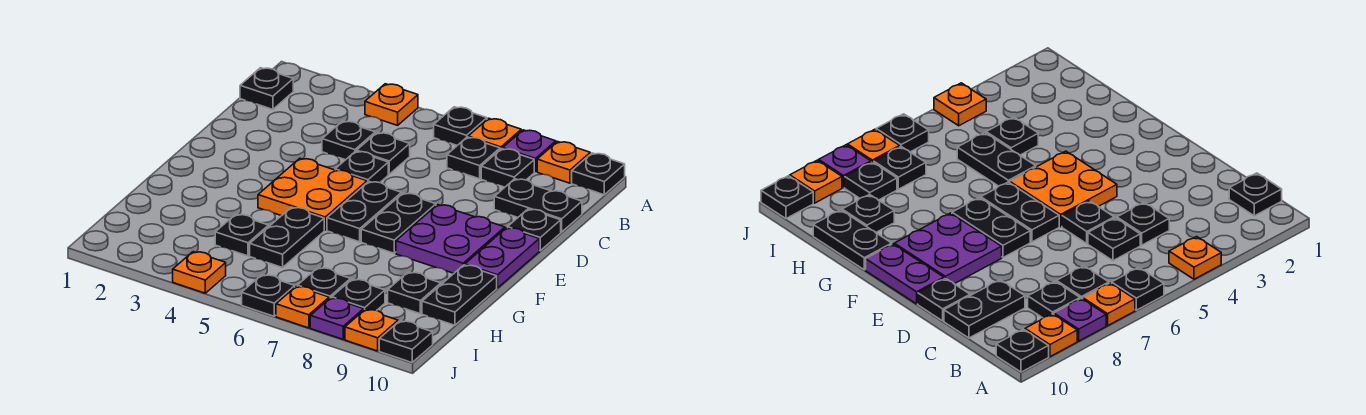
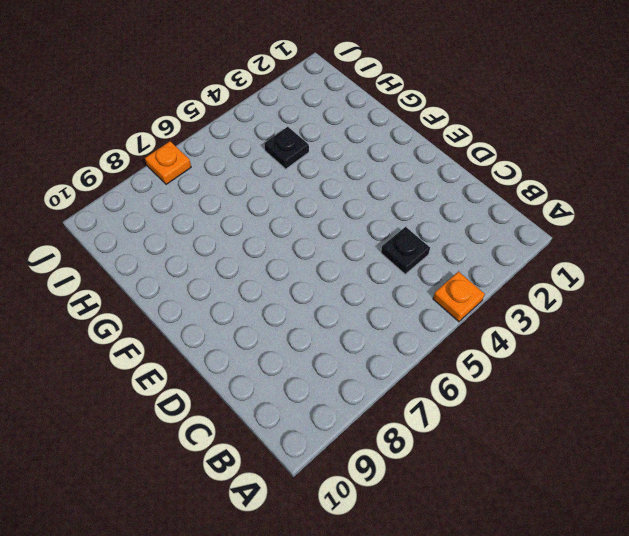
none -> black 1x1 plate [434,107,487,145]
none -> orange 1x1 plate [468,118,521,150]
none -> purple 1x1 plate [503,130,556,172]
none -> orange 1x1 plate [537,142,590,183]

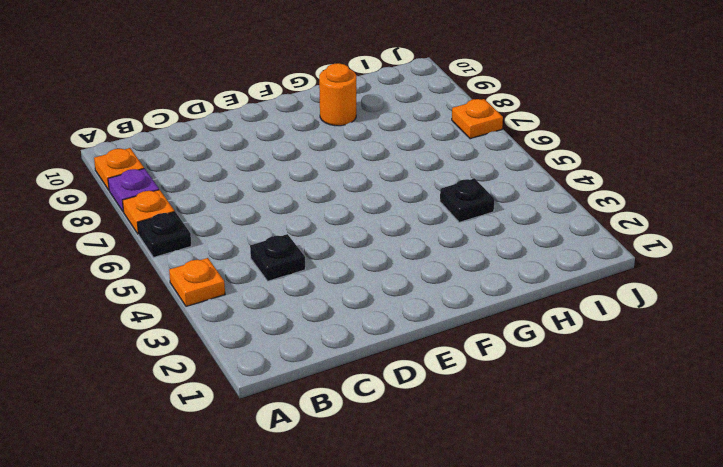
orange 1x1 round brick [319,63,356,126] -> none
none -> black 1x1 plate [572,153,625,195]
none -> black 1x1 plate [240,68,293,109]
none -> black 1x1 plate [447,137,500,179]
none -> black 1x1 plate [481,149,534,187]

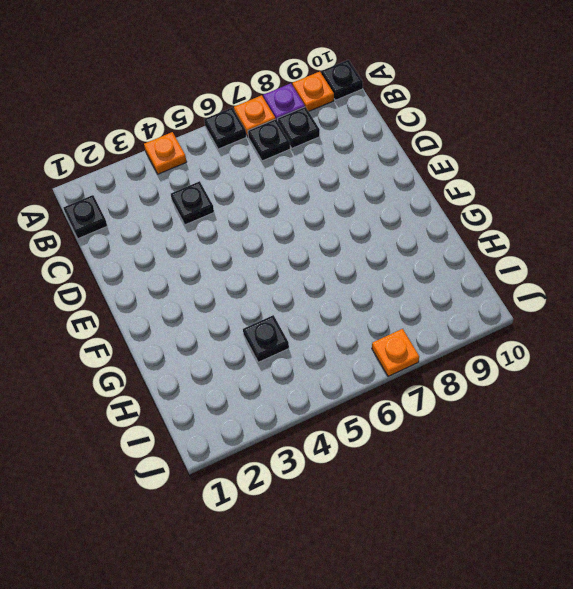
none -> black 1x1 plate [357,133,410,174]
none -> black 1x2 plate [494,179,582,232]
none -> black 1x1 plate [335,151,388,183]
none -> black 1x1 plate [508,209,561,251]

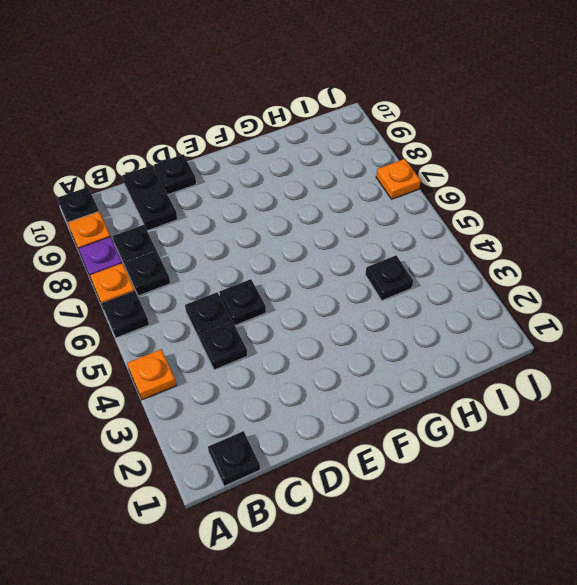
none -> orange 2x2 plate [258,158,367,230]
none -> black 1x2 plate [327,181,401,242]
none -> black 1x2 plate [361,193,436,253]
none -> purple 2x2 plate [396,205,505,273]

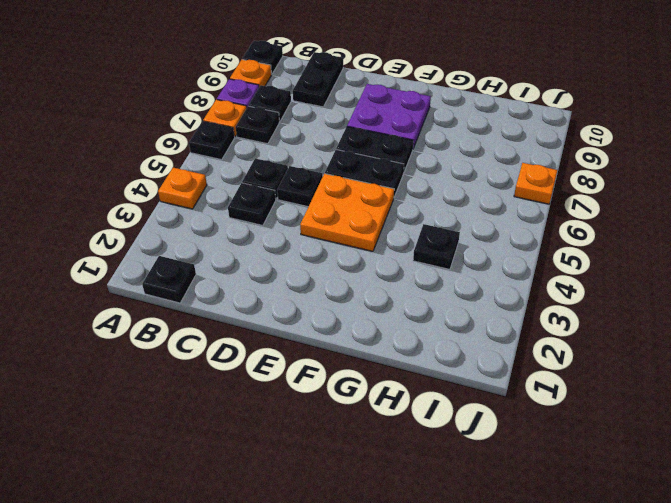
none -> black 1x1 plate [508,209,561,251]
none -> purple 1x2 plate [465,228,539,288]
none -> black 1x2 plate [250,207,324,268]
none -> black 1x2 plate [422,265,497,325]

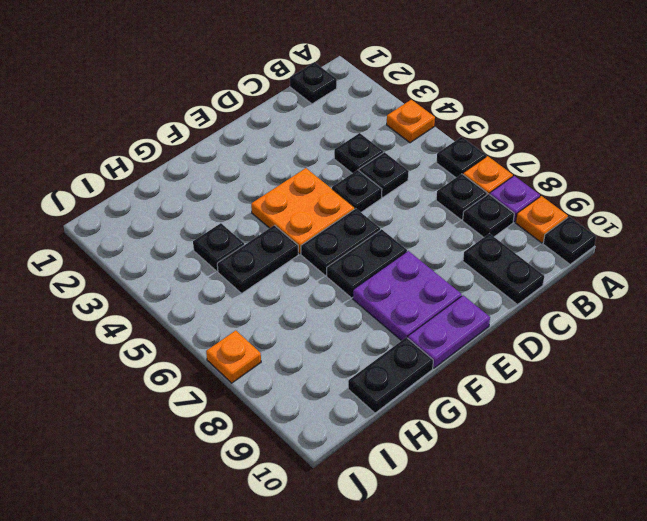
none -> black 1x1 plate [508,209,561,251]
none -> black 1x1 plate [388,272,441,314]
none -> black 1x1 plate [297,268,351,299]
none -> black 1x1 plate [332,279,385,311]

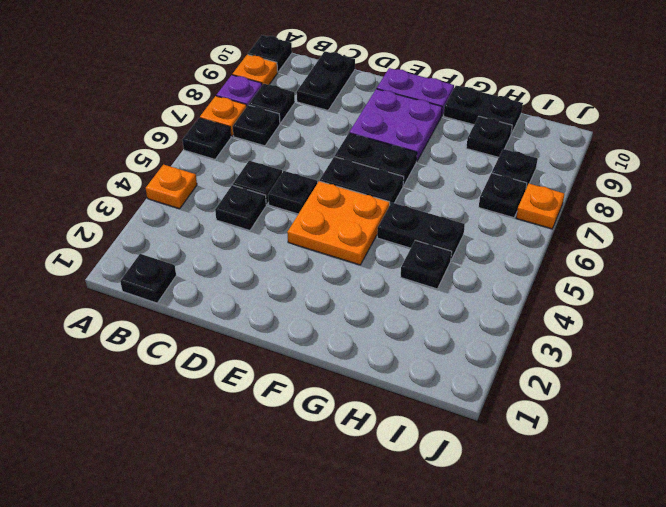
none -> black 1x1 plate [508,209,561,251]
none -> orange 1x1 plate [173,252,226,293]
none -> black 1x1 plate [242,275,295,316]
none -> purple 1x1 plate [310,298,364,339]

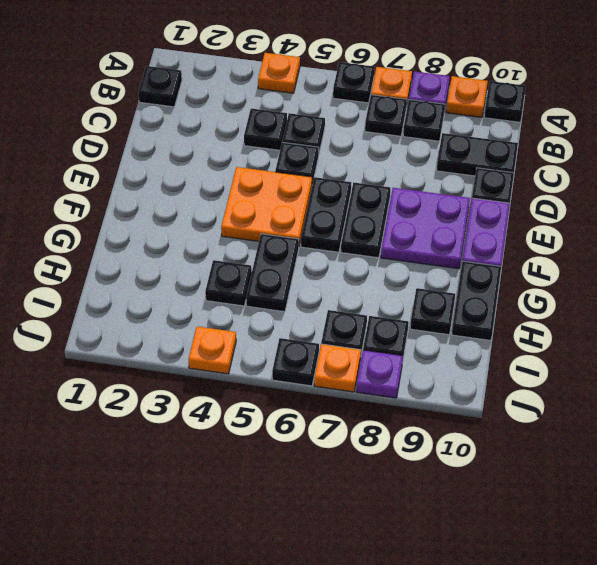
none -> orange 1x1 plate [345,309,398,351]
none -> black 1x1 plate [379,321,433,363]

